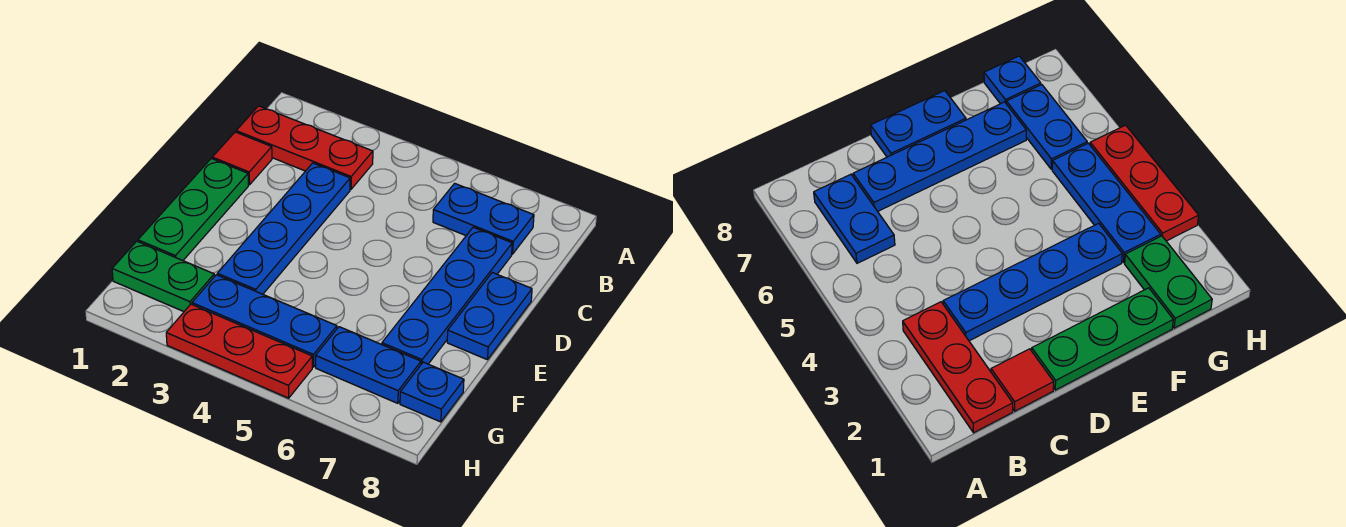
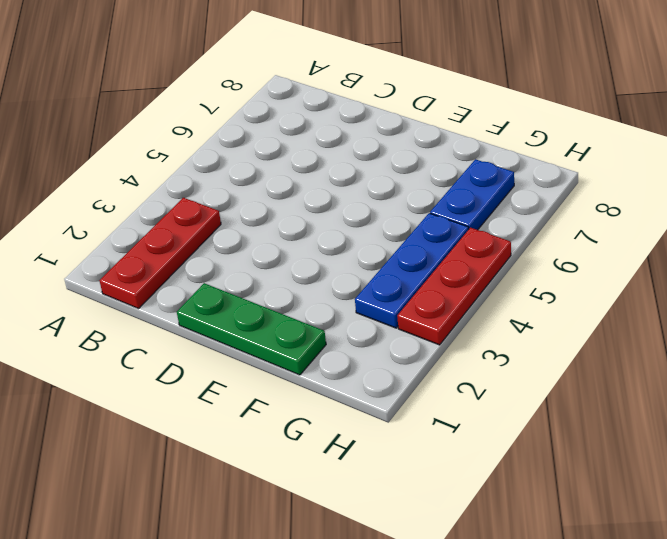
none -> blue 1x2 plate [433,183,534,254]
none -> red 1x1 tile [212,132,272,185]
none -> blue 1x4 plate [217,163,350,294]

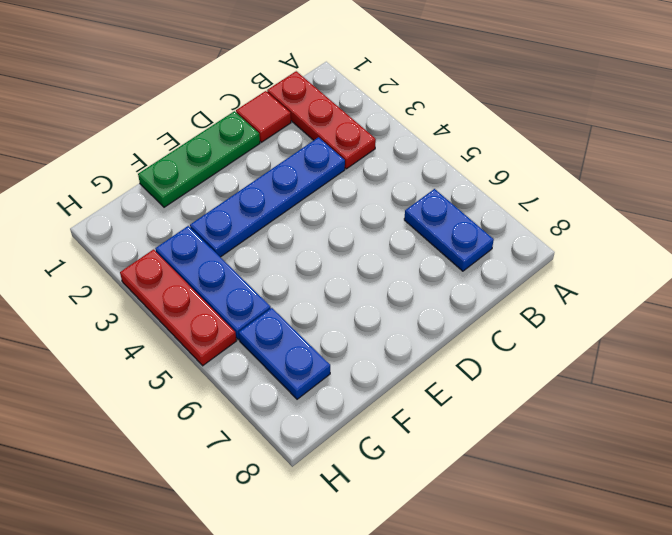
none -> blue 1x4 plate [382,227,512,364]
none -> blue 1x2 plate [447,273,532,360]
none -> green 1x2 plate [112,241,214,312]

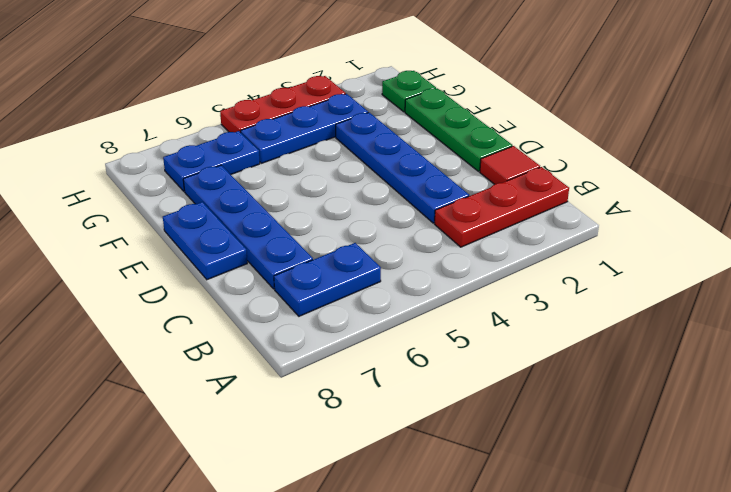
green 1x1 plate [382,71,436,112] -> green 1x2 plate [112,241,214,312]
none -> blue 1x1 plate [400,362,464,422]

